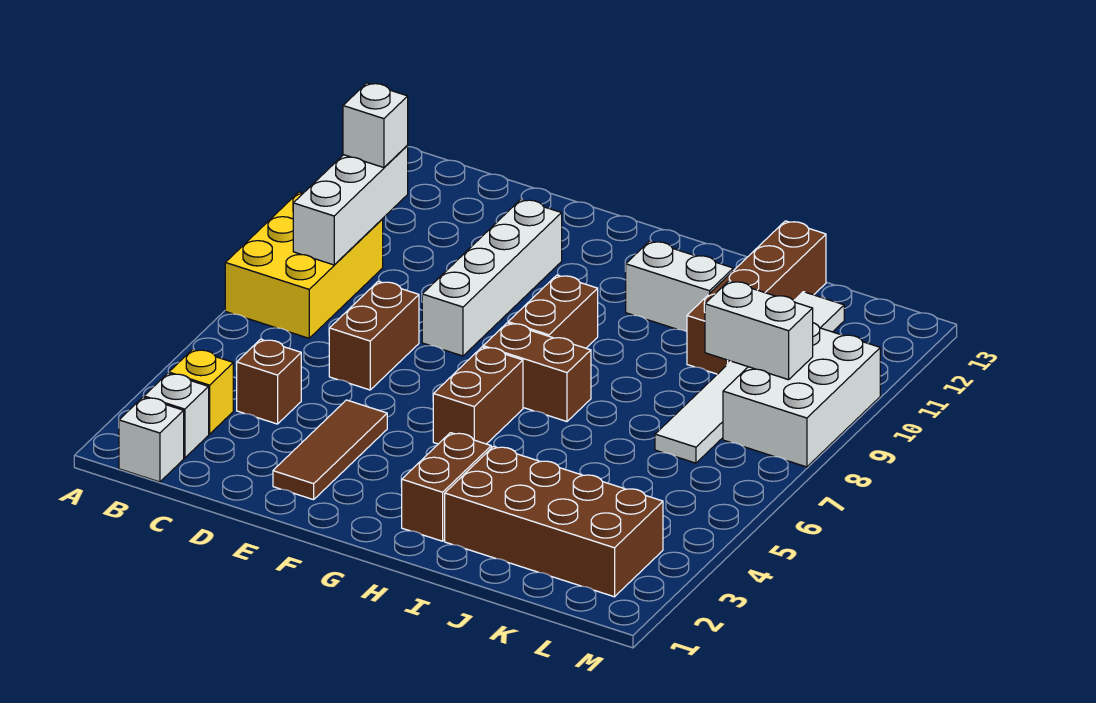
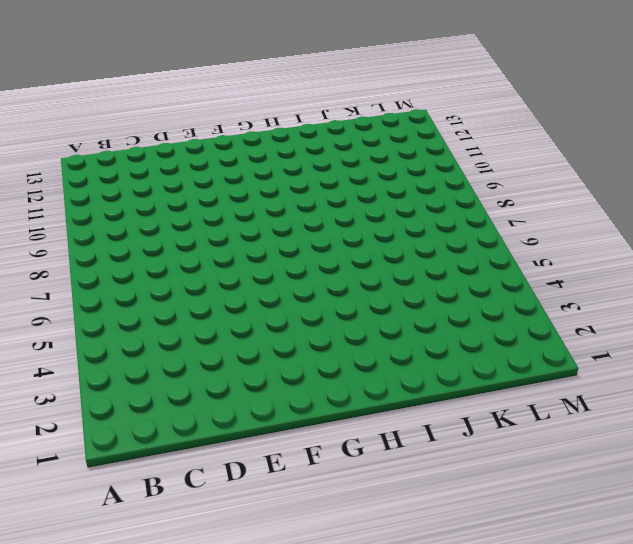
none -> yellow 2x3 brick [225,192,383,338]
none -> white 1x1 brick [119,397,184,482]
none -> white 1x1 brick [144,373,209,458]

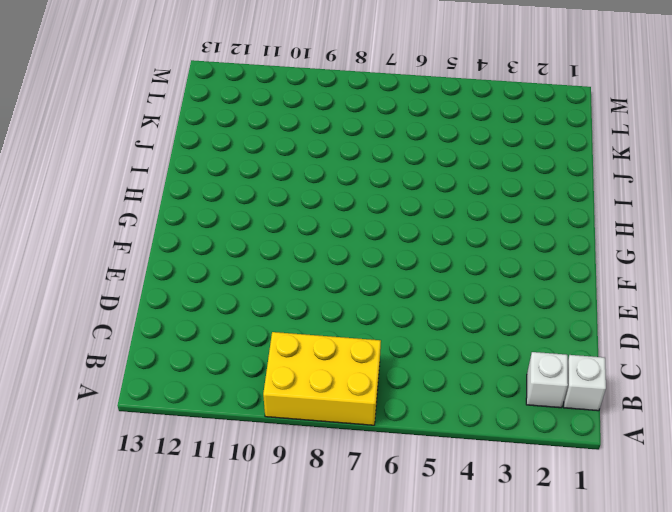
none -> yellow 1x1 brick [169,349,233,434]
none -> brown 1x1 brick [237,339,301,424]
none -> brown 1x2 brick [329,281,419,390]

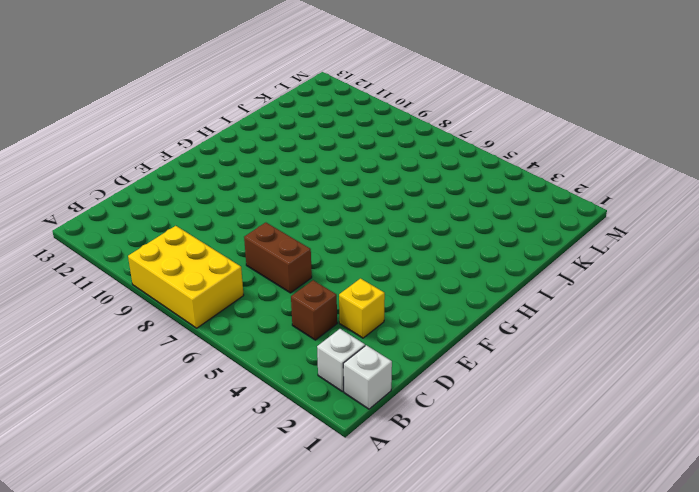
yellow 1x1 brick [339,279,385,338] -> yellow 1x1 brick moved to [169,349,233,434]
none -> brown 1x3 tile [273,400,387,500]
none -> white 1x4 brick [422,199,562,356]
none -> brown 1x2 brick [433,347,523,444]

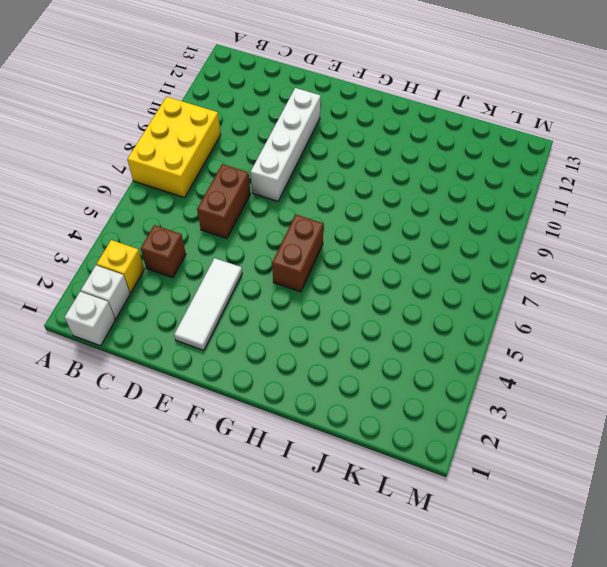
white 1x3 tile [174,258,242,350] -> brown 1x3 tile [273,400,387,500]
none -> brown 1x2 brick [483,323,591,422]
none -> brown 1x2 brick [508,275,598,348]
none -> brown 1x2 brick [402,433,491,541]

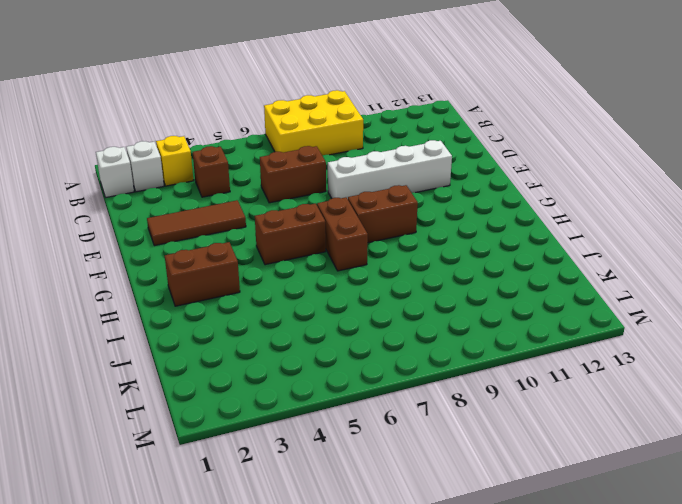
none -> white 1x2 brick [626,241,733,332]
none -> brown 2x4 brick [445,447,663,597]
none -> brown 1x4 brick [687,221,826,374]

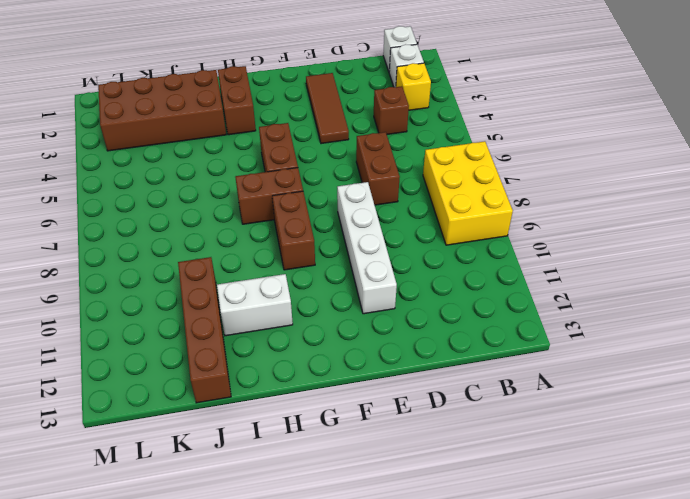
none -> white 1x6 tile [655,292,844,463]
none -> white 2x3 brick [723,323,880,467]
none -> white 1x3 brick [293,146,408,265]

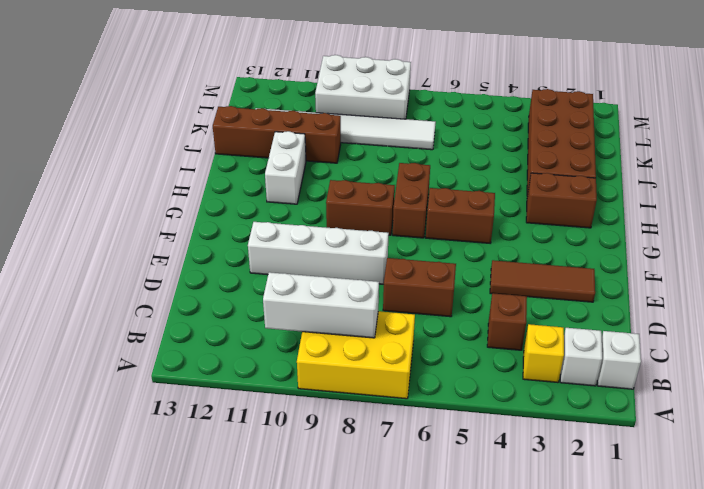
none -> white 1x2 brick [705,281,813,380]
none -> white 1x1 brick [343,83,408,168]

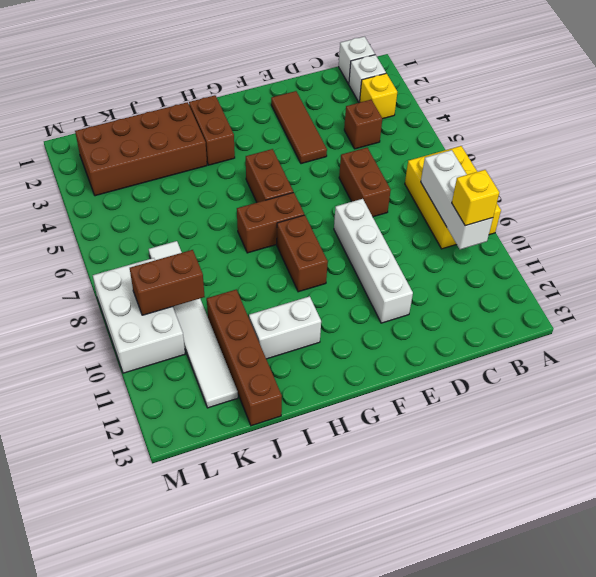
yellow 1x1 brick [452,170,499,226] -> white 1x1 brick [343,83,408,168]
brown 1x2 brick [130,250,205,315] -> white 1x2 brick [705,281,813,380]

